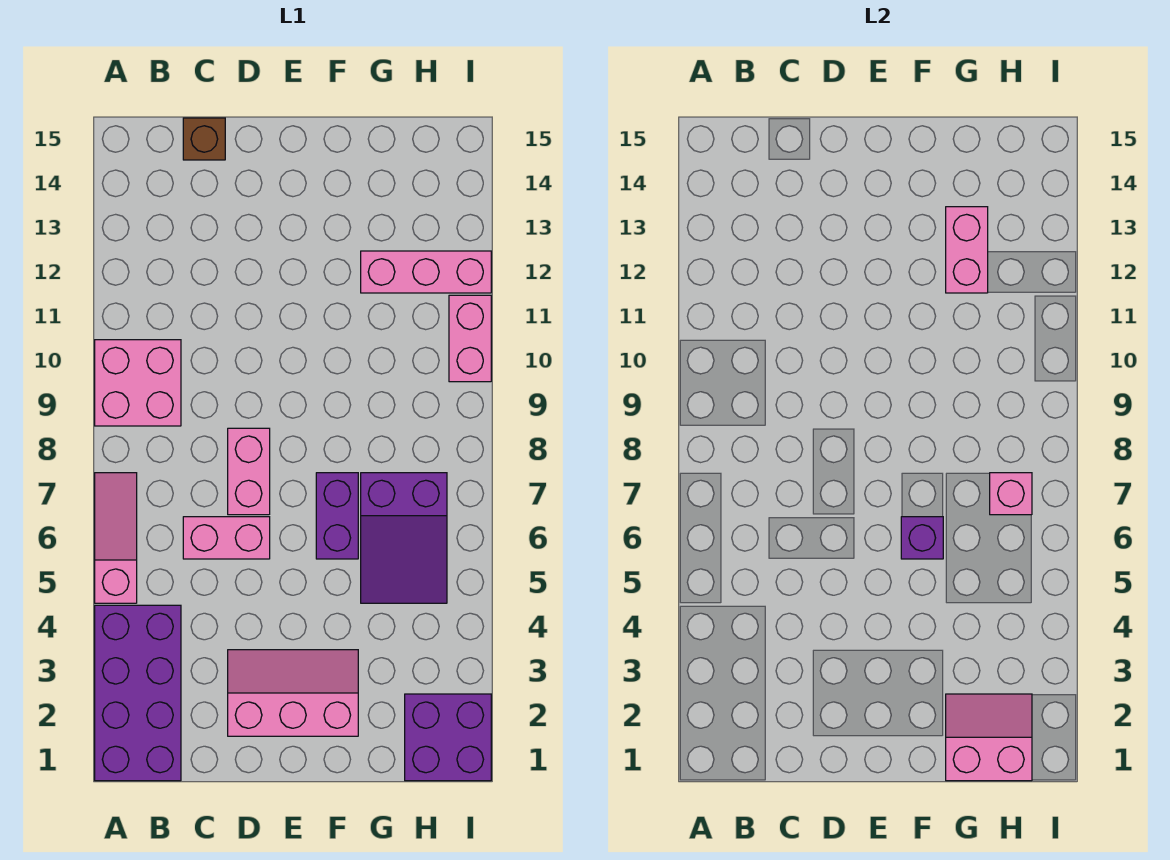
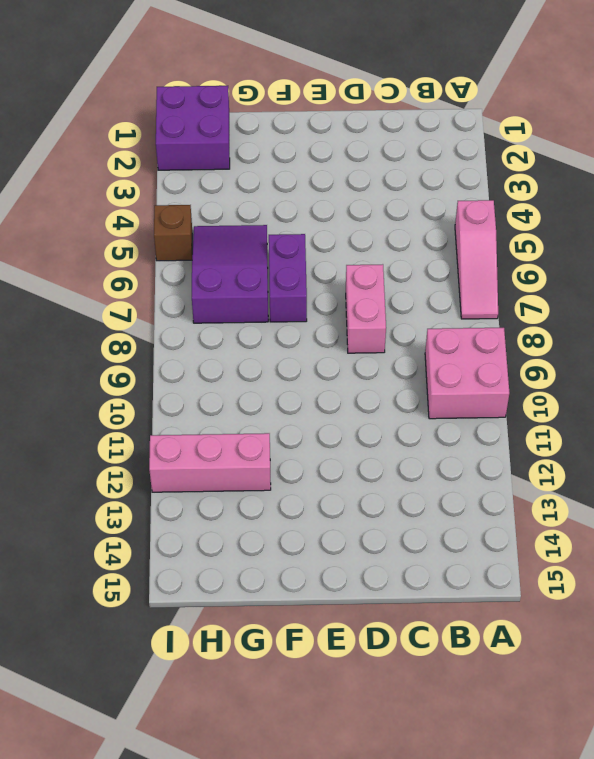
brown 1x1 brick [154,205,192,261] -> brown 1x1 brick moved to [183,118,225,160]
none -> purple 2x4 brick [95,605,181,781]
none -> pink 1x2 brick [183,517,270,559]
none -> pink 2x3 slope [228,650,358,736]

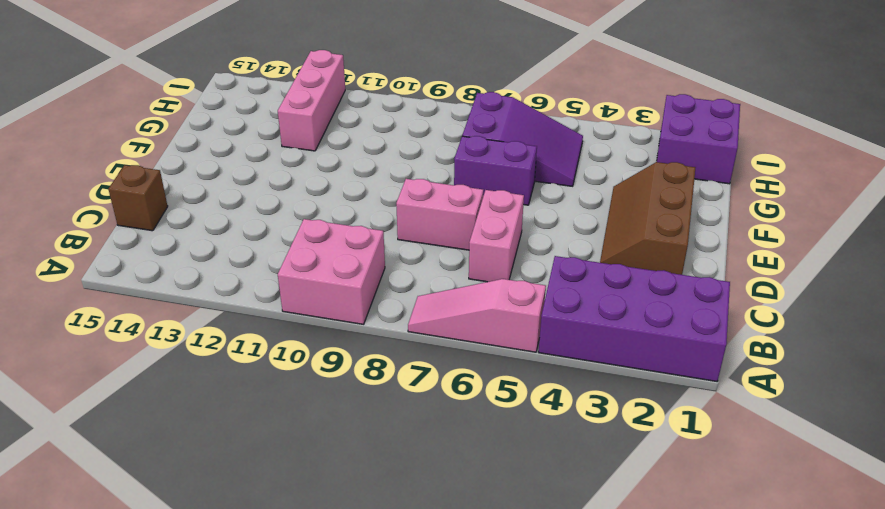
brown 2x3 slope [600,162,695,275] -> pink 2x3 slope [228,650,358,736]
none -> pink 1x2 brick [449,295,491,382]
none -> purple 1x1 brick [901,517,943,559]
none -> pink 2x2 slope [946,694,1032,781]

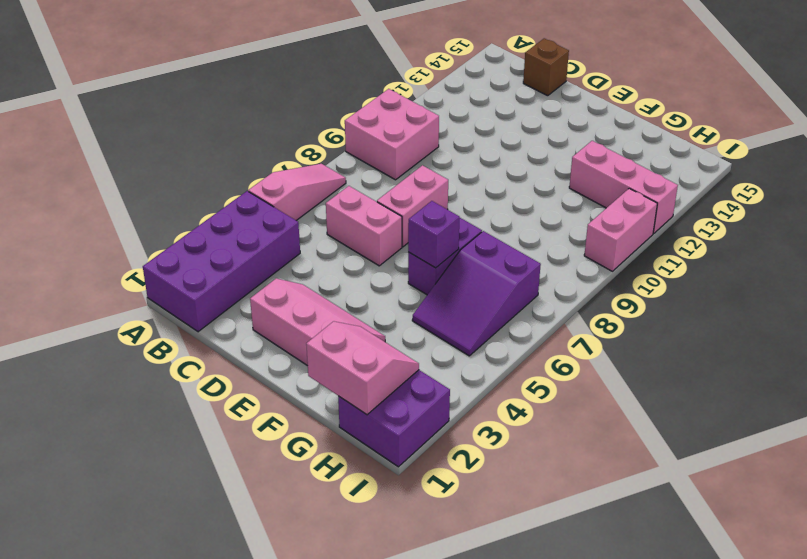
none -> pink 1x2 brick [946,207,988,293]
none -> pink 1x1 brick [990,473,1032,515]

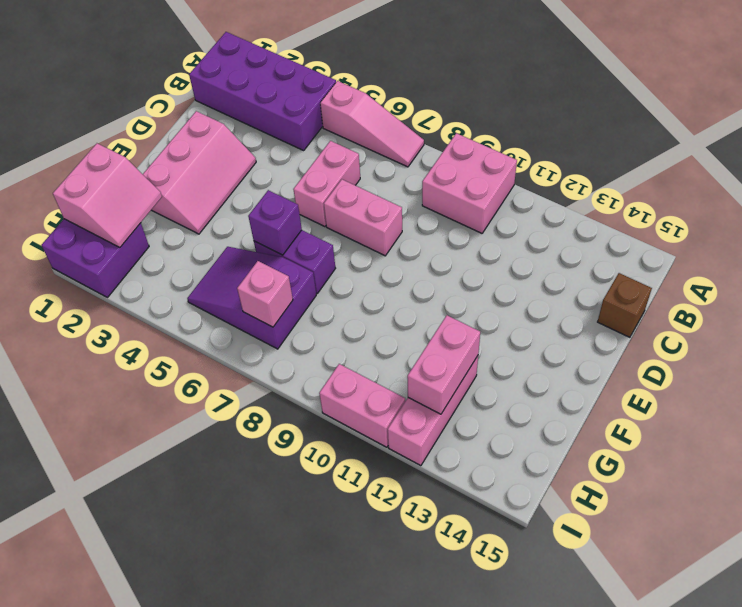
pink 1x2 brick [407,315,480,414] -> pink 1x2 brick turned to [946,207,988,293]

